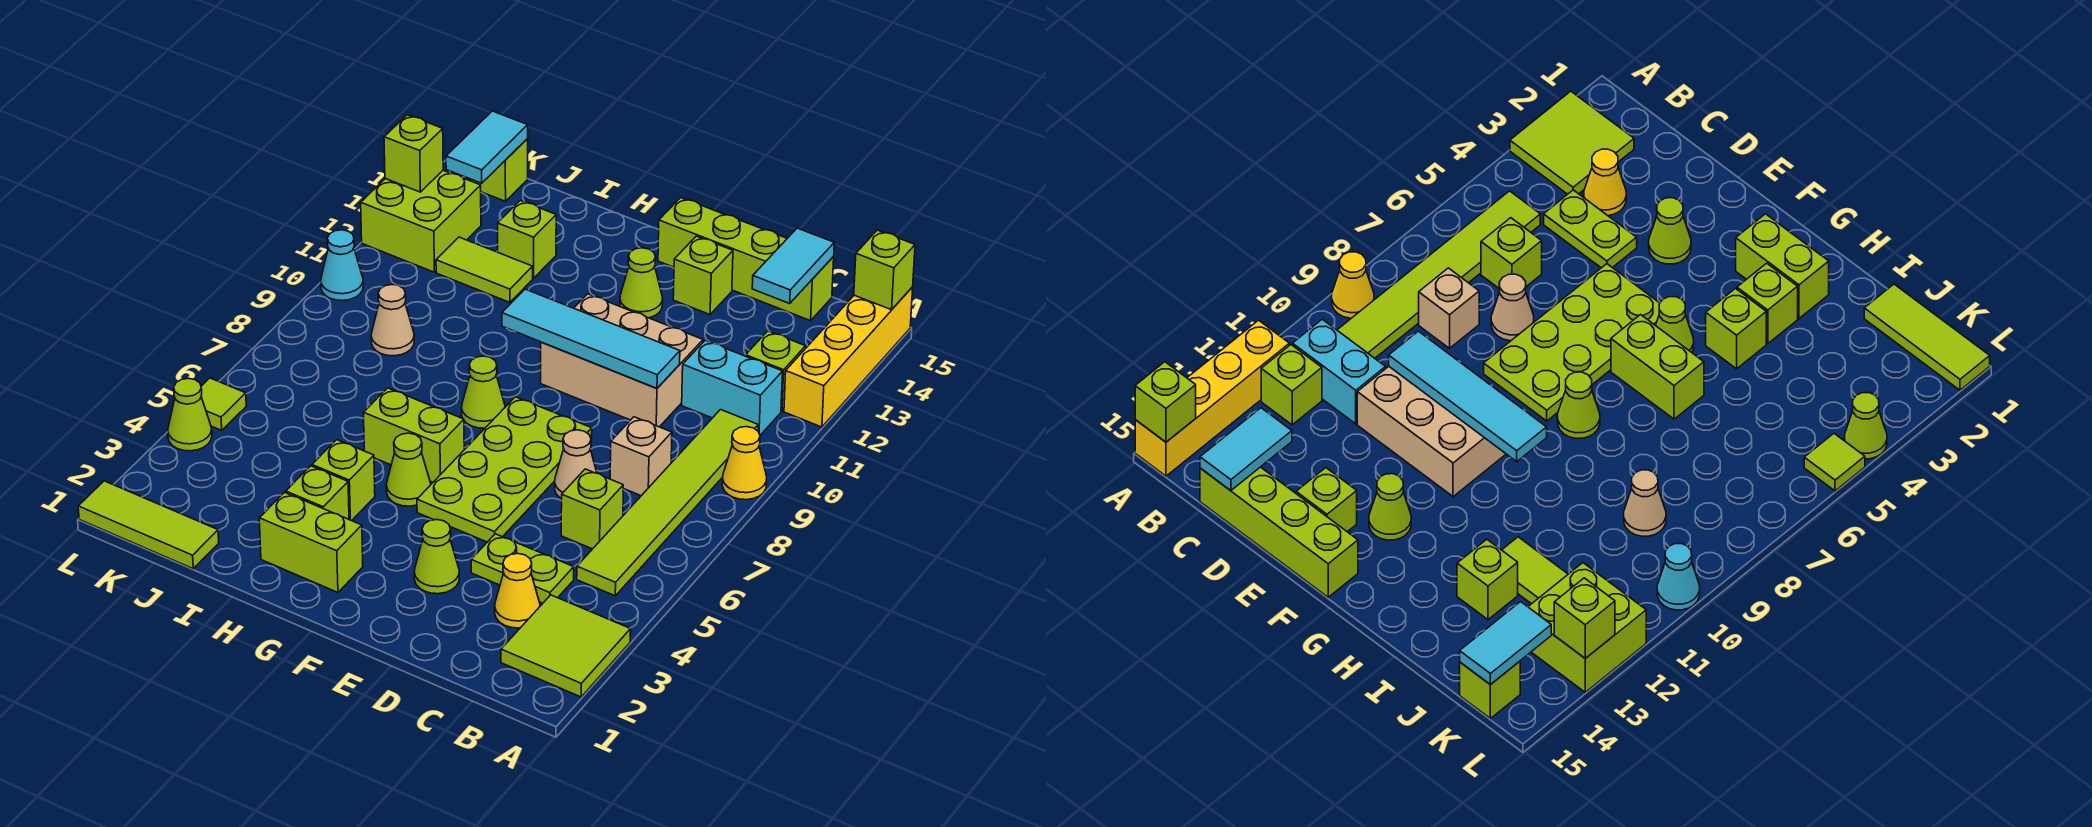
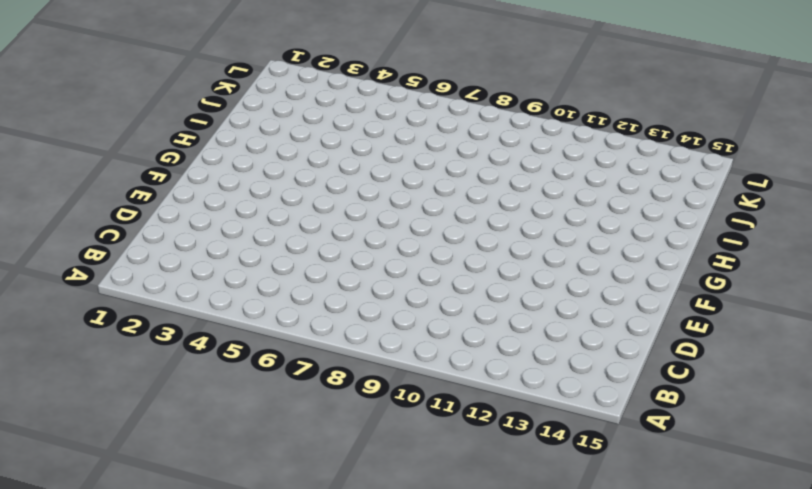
none -> lime 2x2 tile [501,595,631,697]
none -> yellow 1x1 cone [722,427,767,500]
none -> yellow 1x4 brick [784,287,913,427]
none -> lime 1x6 tile [577,410,758,596]

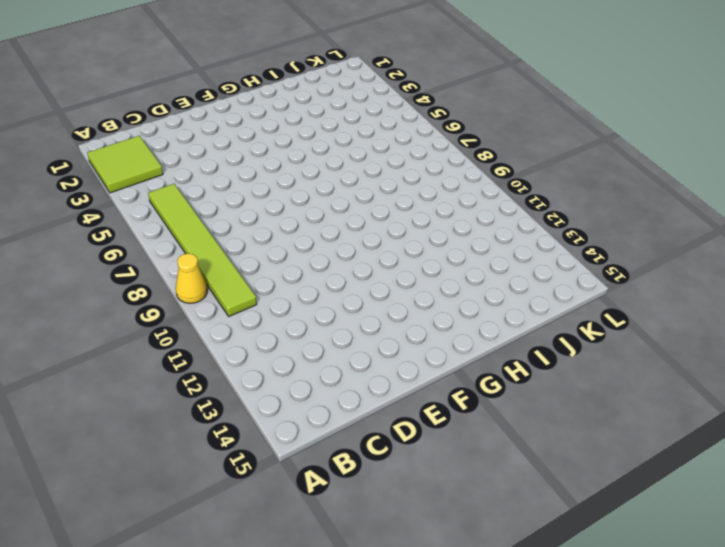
none -> yellow 1x4 brick [784,287,913,427]
none -> cyan 1x2 brick [682,340,783,435]
none -> lime 1x1 brick [746,331,806,411]
none -> yellow 1x1 cone [495,553,540,628]

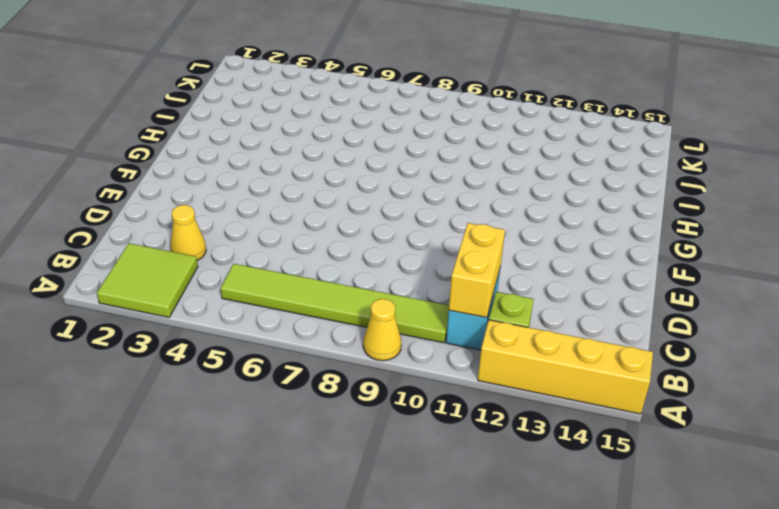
yellow 1x2 brick [449,223,505,318] -> none
none -> lime 1x2 plate [471,534,574,603]
none -> lime 1x1 brick [561,469,623,549]
none -> tan 1x1 brick [610,417,672,496]
none -> lime 1x4 brick [658,198,834,321]

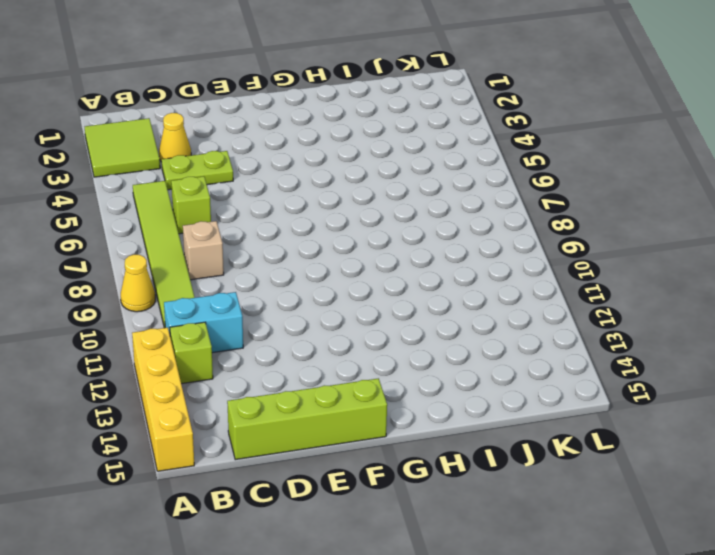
none -> tan 1x1 cone [555,430,597,499]
none -> tan 2x3 brick [541,294,703,427]
none -> lime 1x1 cone [414,520,459,594]
none -> lime 2x4 plate [417,397,592,542]

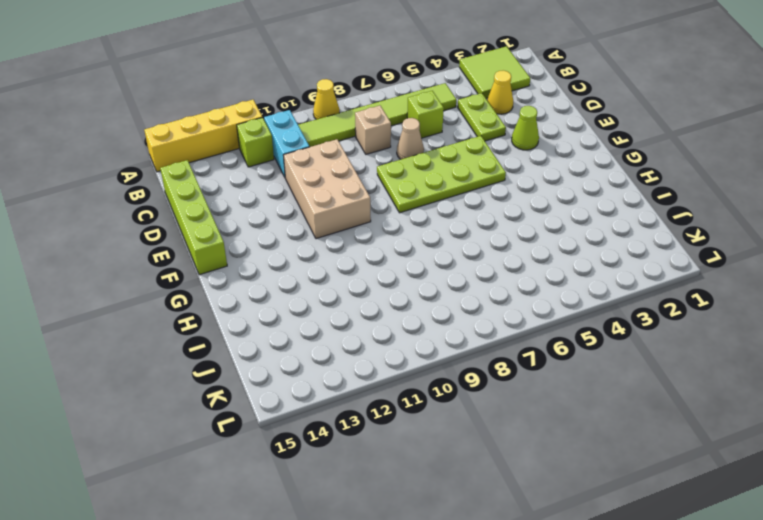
none -> lime 1x1 brick [673,236,733,314]
none -> lime 1x1 cone [620,248,663,318]
none -> lime 1x2 brick [259,492,363,592]
none -> lime 1x1 cone [386,433,431,506]

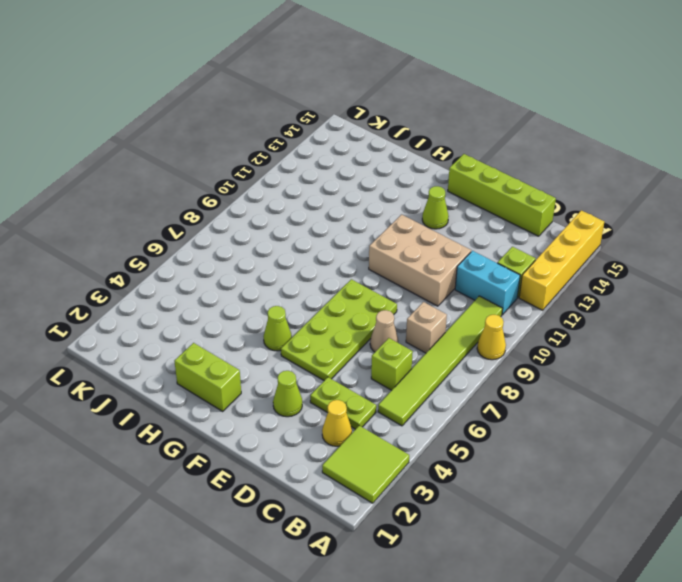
none -> lime 1x1 brick [673,236,733,314]
none -> lime 1x2 brick [363,388,464,482]
none -> lime 1x1 cone [462,356,505,428]
none -> lime 1x1 brick [286,466,349,519]

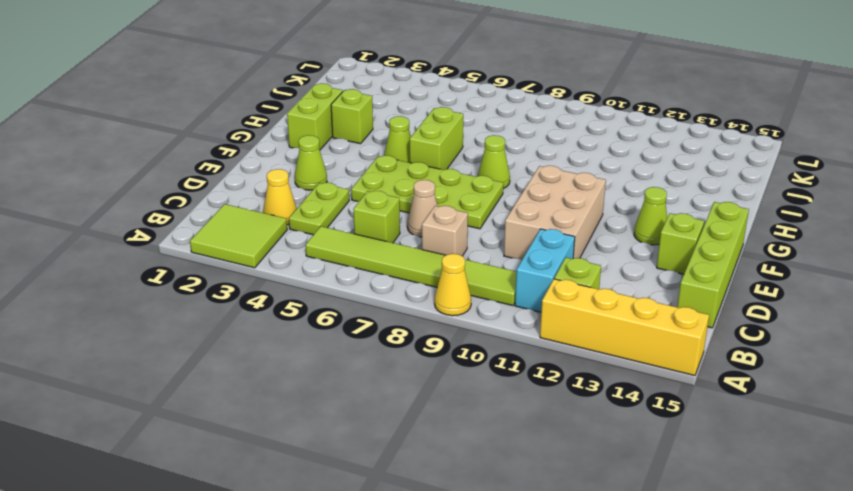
none -> lime 1x1 brick [312,440,375,521]
none -> lime 1x2 tile [436,237,533,302]
none -> lime 1x1 brick [498,201,556,278]
none -> lime 1x3 tile [78,481,219,569]

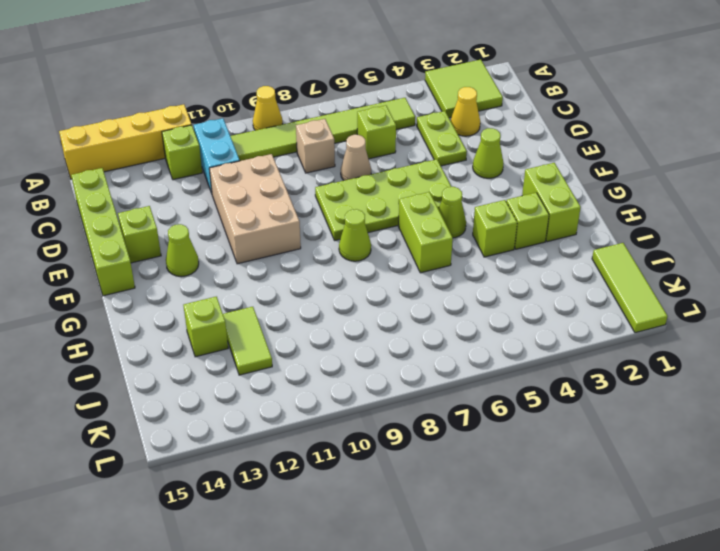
none -> tan 1x1 cone [371,285,414,356]
none -> lime 2x2 brick [361,170,481,272]
none -> lime 1x1 brick [470,139,528,201]
none -> lime 1x1 cone [168,378,212,451]

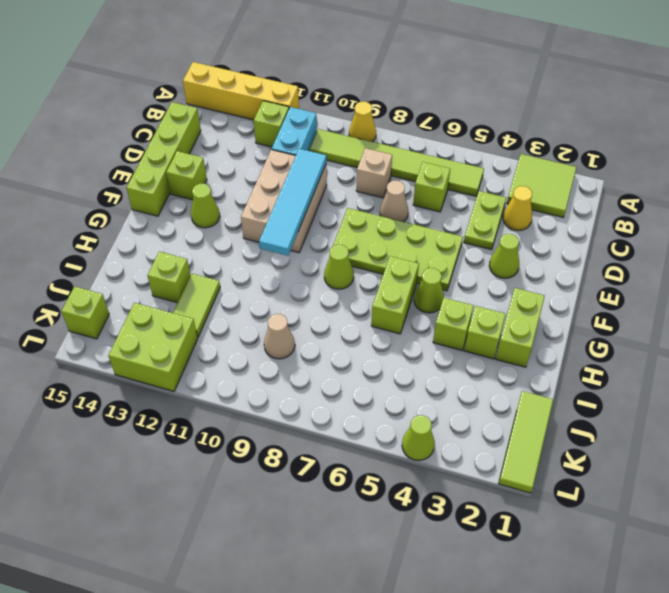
none -> lime 1x1 tile [201,378,246,430]
none -> cyan 1x1 cone [321,230,363,301]
none -> lime 1x1 brick [854,230,915,310]
none -> cyan 1x2 tile [752,228,834,303]

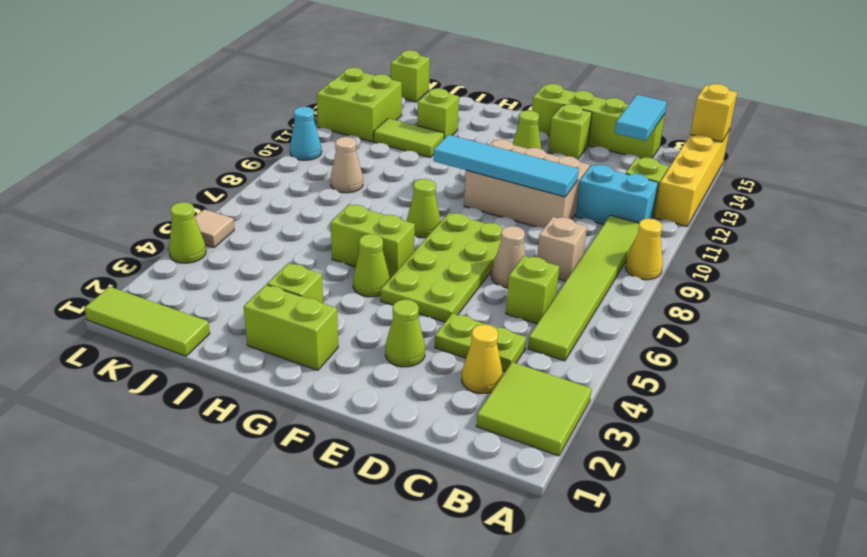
yellow 1x1 brick [690,84,737,142] -> lime 1x1 brick [854,230,915,310]
tan 1x1 tile [195,209,234,247] -> lime 1x1 tile [201,378,246,430]
none -> lime 1x1 brick [312,440,375,521]
none -> cyan 1x2 tile [446,111,528,183]
none -> lime 1x1 brick [384,115,443,192]

